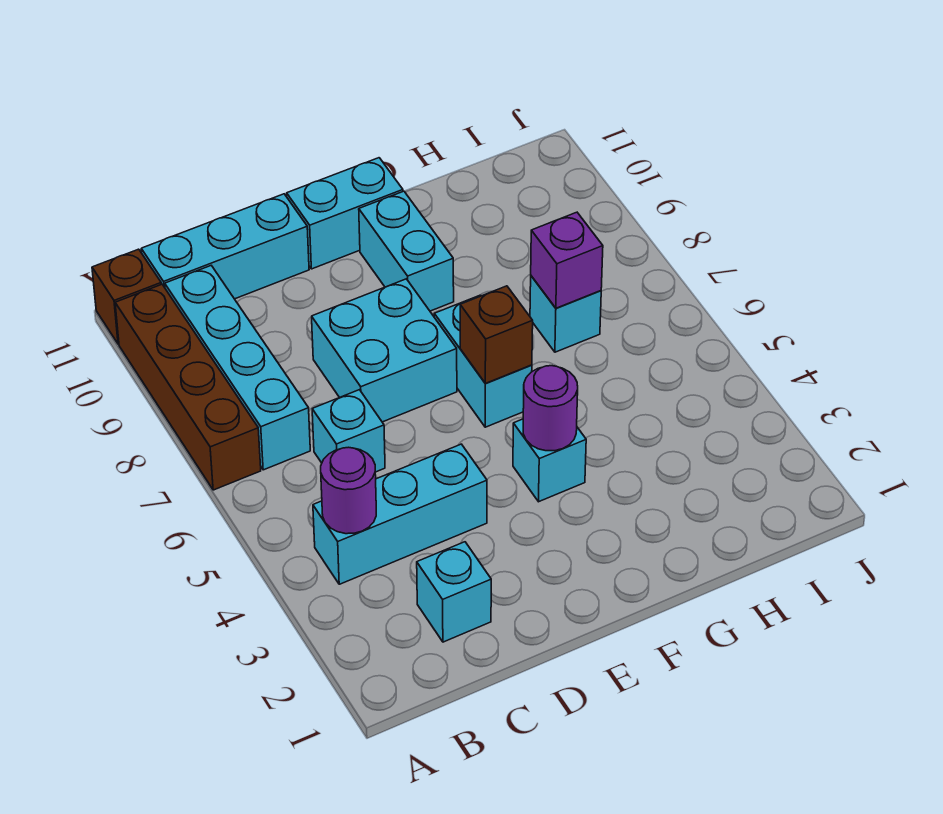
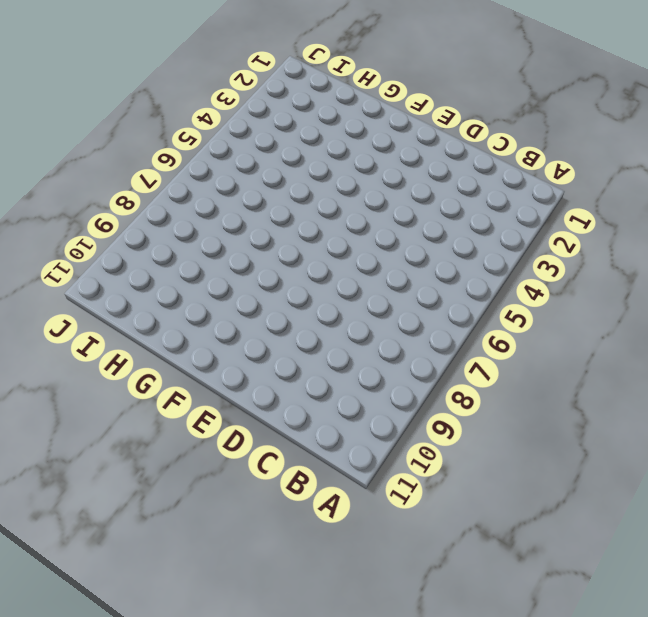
none -> brown 1x4 brick [115,284,261,490]
none -> brown 1x1 brick [92,249,161,344]
none -> cyan 1x3 brick [313,444,487,584]

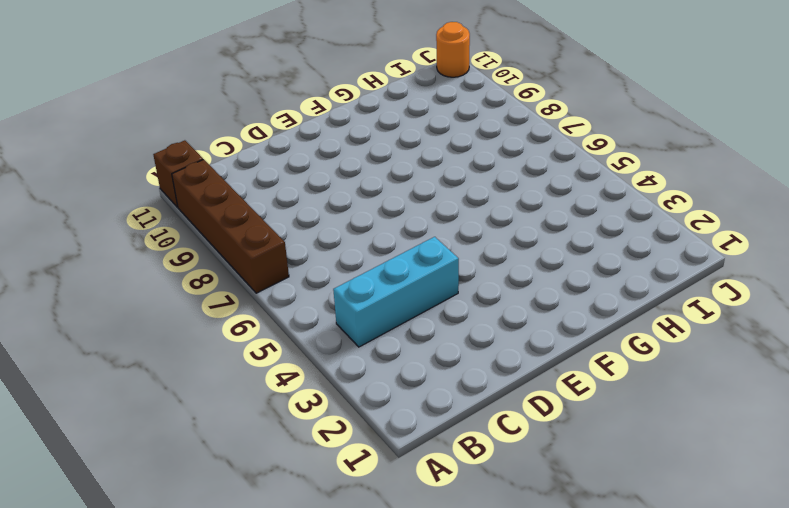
orange 1x1 round brick [436,22,470,77] -> none
none -> cyan 1x4 brick [165,266,310,470]
none -> cyan 1x3 brick [141,194,309,299]
none -> cyan 1x1 brick [417,542,491,642]

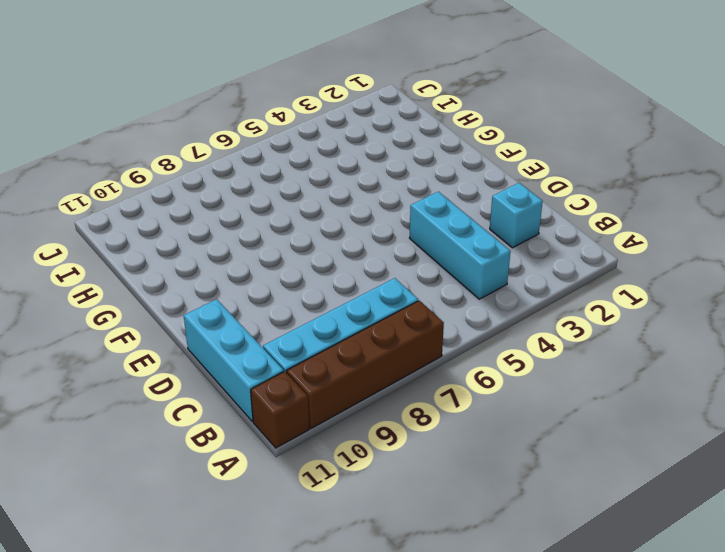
none -> cyan 1x1 brick [312,390,385,472]
none -> cyan 2x2 brick [312,279,457,422]
none -> cyan 1x2 brick [287,158,403,269]

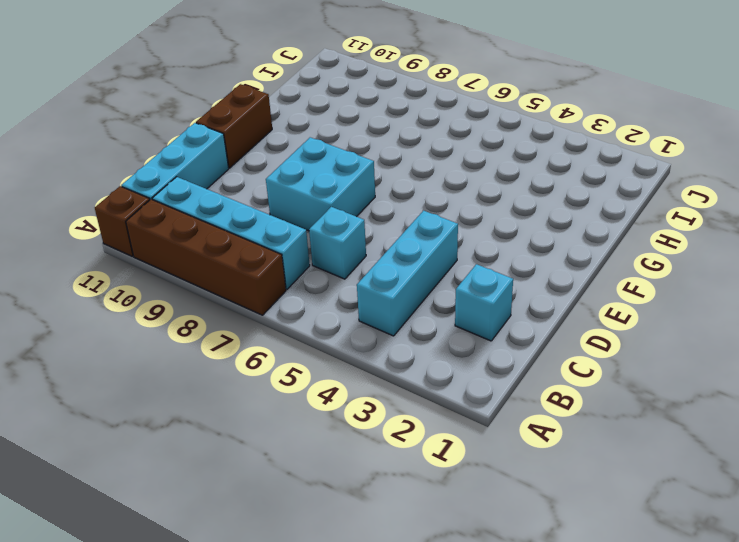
brown 1x2 brick [196,84,272,168] -> cyan 1x2 brick [287,158,403,269]
none -> cyan 1x1 brick [513,419,586,502]
none -> cyan 1x2 brick [434,295,532,427]
none -> cyan 1x2 brick [359,191,454,311]

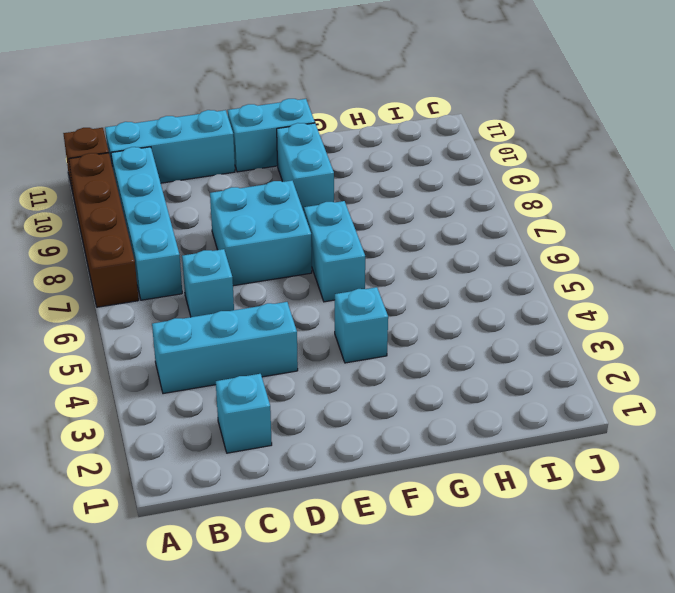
none -> cyan 1x1 brick [530,276,601,352]
none -> purple 1x1 round brick [321,447,376,534]
none -> purple 1x1 round brick [523,366,578,451]

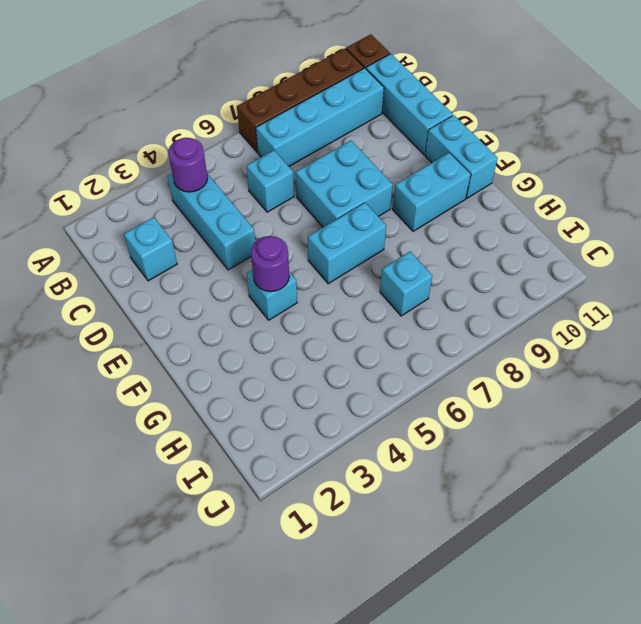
none -> brown 1x1 brick [460,286,533,383]
none -> purple 1x1 brick [531,212,603,308]

